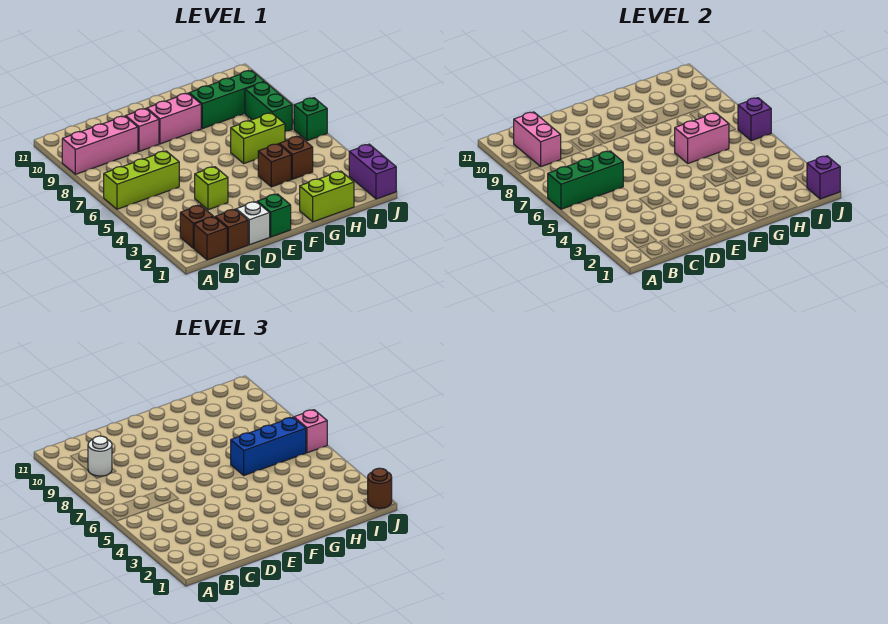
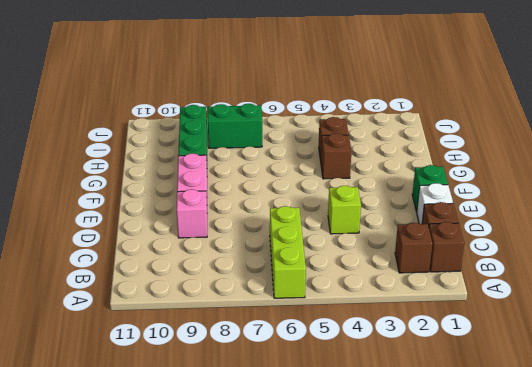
none -> pink 1x3 brick [62,116,138,174]
none -> lime 1x2 brick [300,171,354,222]
none -> lime 1x2 brick [231,113,285,163]

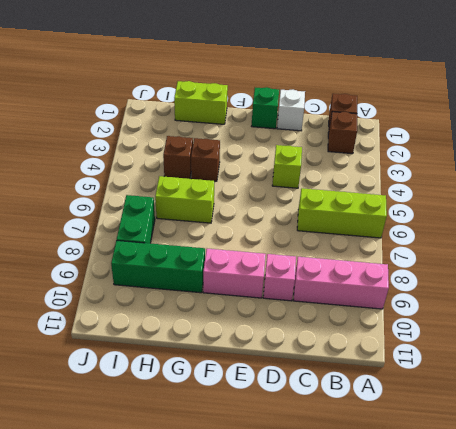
none -> brown 1x1 brick [215,209,248,252]
none -> purple 1x2 brick [349,144,396,199]
none -> green 1x1 brick [294,98,327,141]

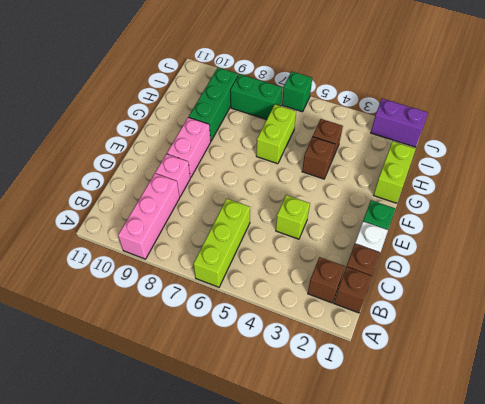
none -> green 1x3 brick [548,151,623,209]
none -> pink 1x2 brick [514,112,561,167]
none -> pink 1x2 brick [675,113,729,163]

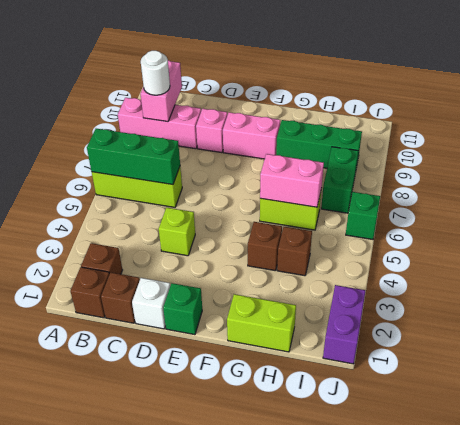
none -> purple 1x1 brick [807,156,840,199]
none -> purple 1x1 brick [738,98,771,141]
none -> blue 1x3 brick [231,417,306,475]

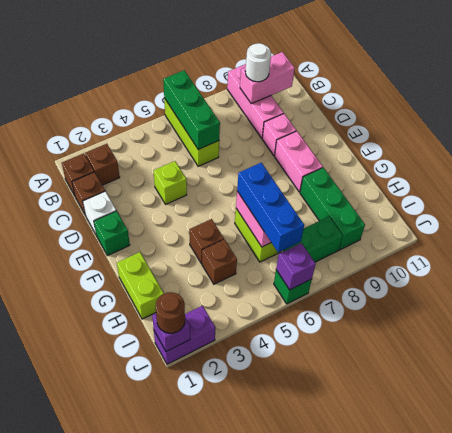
none -> pink 1x1 brick [294,410,327,453]

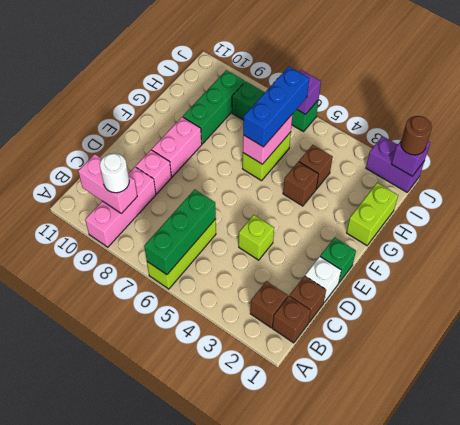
none -> pink 1x1 brick [294,410,327,453]

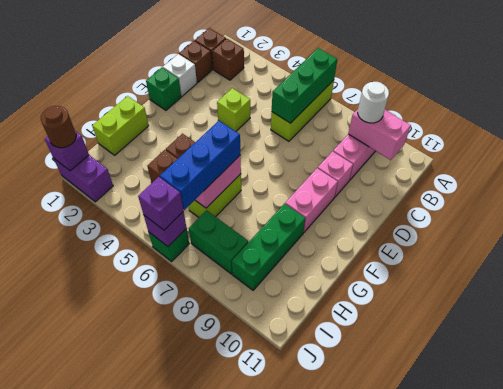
purple 1x1 brick [138,177,183,230] -> pink 1x1 brick [294,410,327,453]

